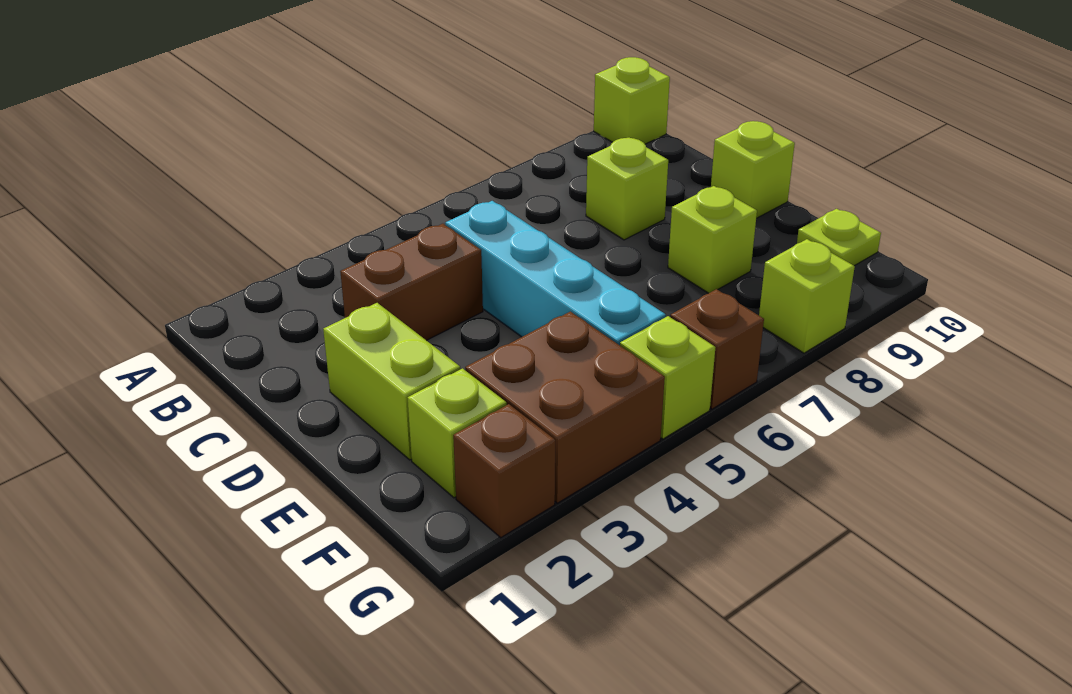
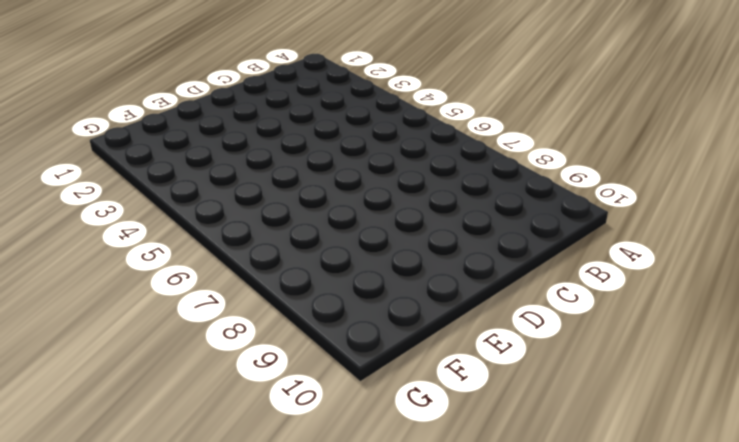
none -> lime 1x1 brick [594,57,670,144]
none -> brown 1x2 brick [340,224,483,341]
none -> cyan 1x4 brick [445,201,666,345]

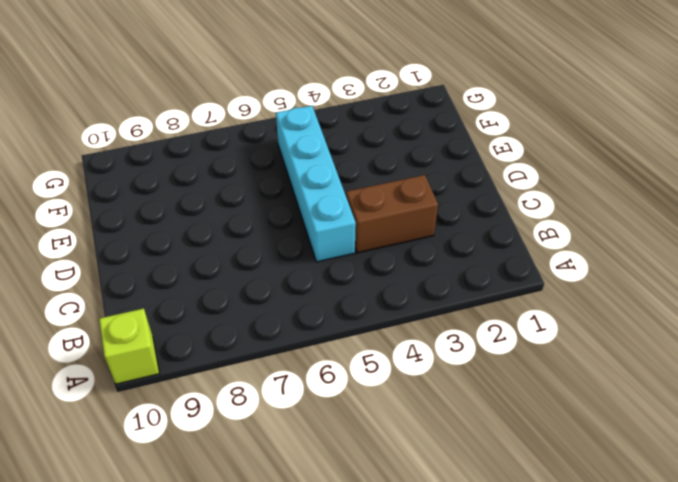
none -> lime 1x1 brick [586,137,668,240]
none -> lime 1x2 brick [323,303,460,460]
none -> lime 1x1 brick [711,121,795,218]

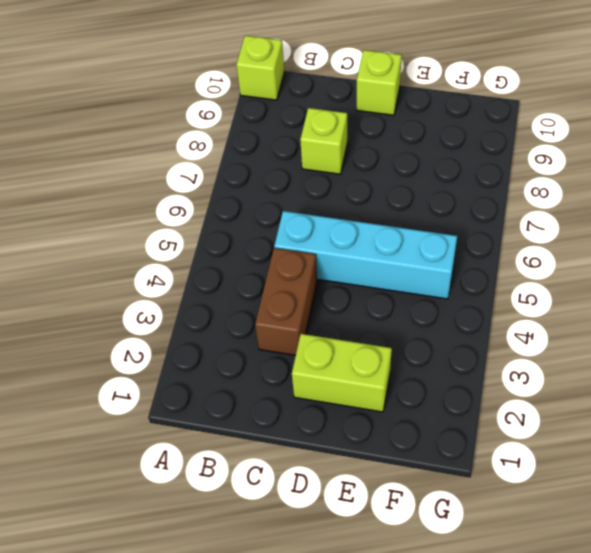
none -> lime 1x1 brick [668,186,757,293]
none -> lime 1x1 brick [408,368,507,498]
none -> brown 2x2 brick [465,311,665,503]

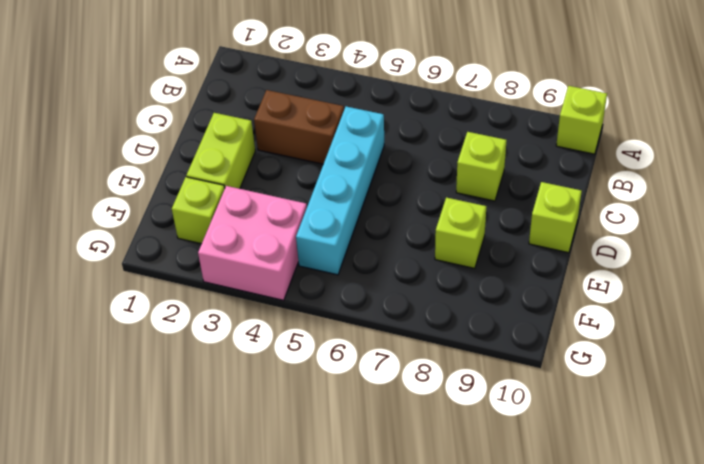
pink 2x2 brick [198,186,307,300] -> brown 2x2 brick [465,311,665,503]
none -> lime 1x1 plate [797,209,881,266]
none -> brown 1x1 brick [453,404,555,538]
none -> lime 1x1 brick [620,316,716,439]

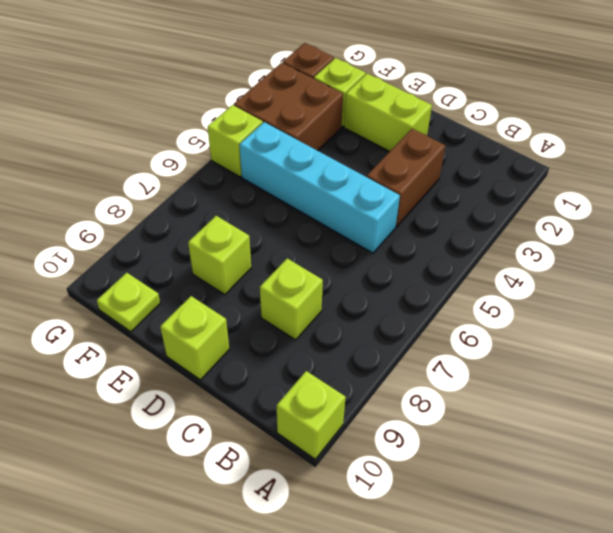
none -> brown 1x1 brick [670,289,764,409]
none -> lime 1x1 brick [759,239,855,353]

